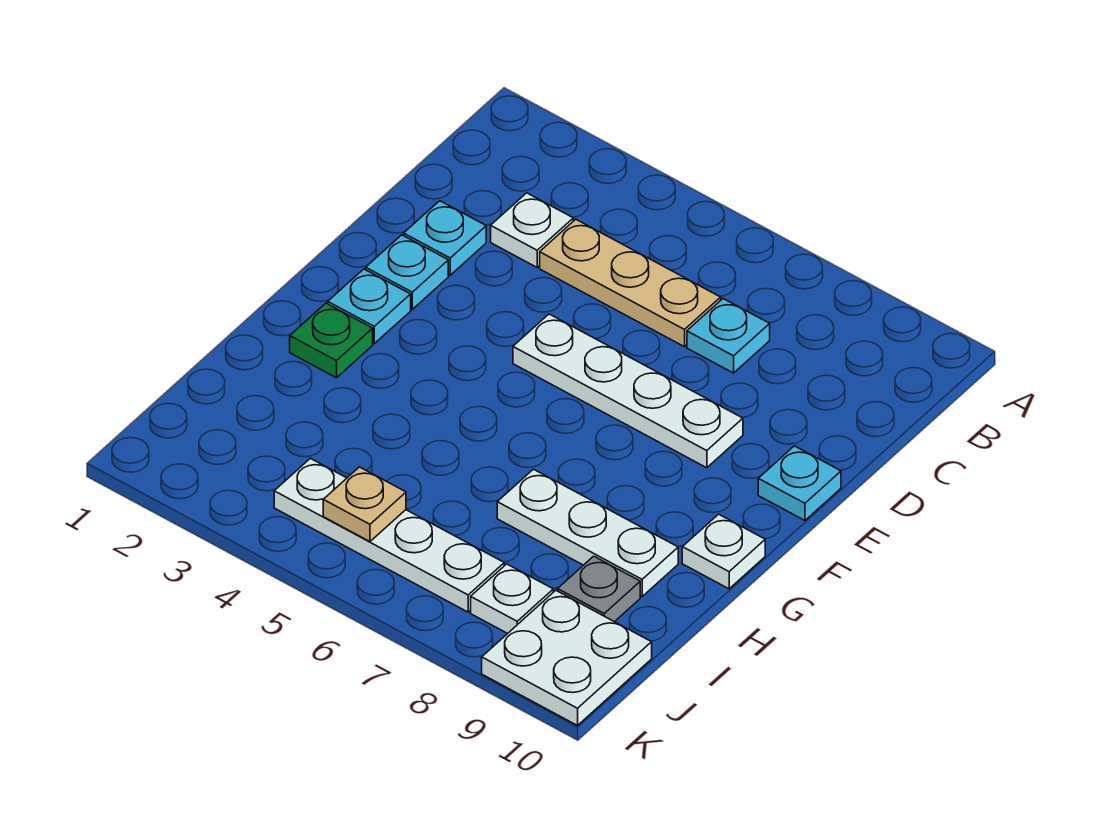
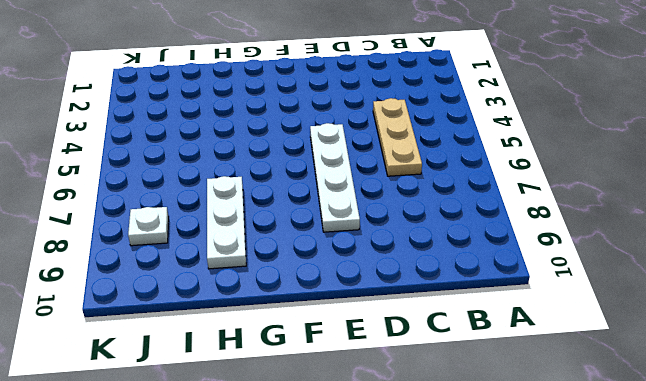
none -> white 1x1 plate [491,193,573,267]
none -> cyan 1x1 plate [687,299,770,373]
none -> cyan 1x1 plate [404,201,486,275]

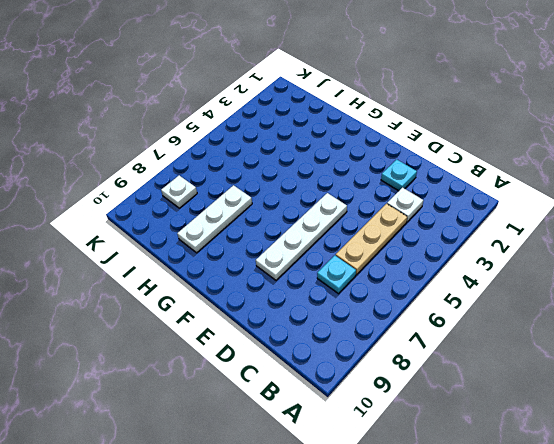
none -> cyan 1x1 plate [366,235,448,309]
none -> cyan 1x1 plate [758,446,841,520]
none -> cyan 1x1 plate [328,269,411,343]

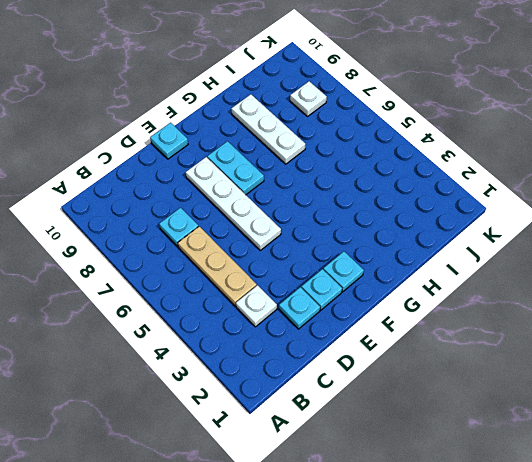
cyan 1x2 plate [207,141,264,195] -> none
none -> green 1x1 plate [290,303,373,378]
none -> white 1x1 plate [682,514,765,589]
none -> grey 1x1 plate [558,556,640,622]

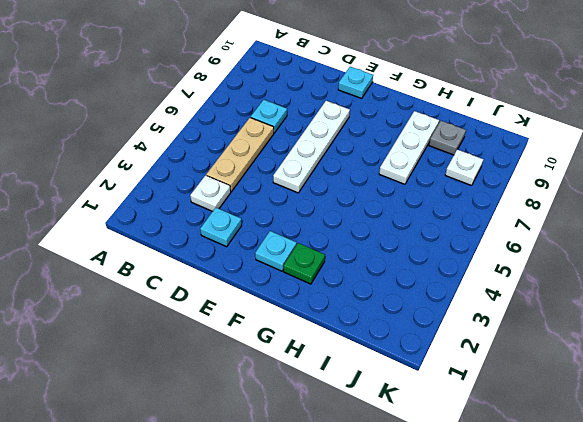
none -> cyan 1x1 plate [366,235,448,309]
none -> white 1x1 plate [682,514,765,589]
none -> white 1x4 plate [274,458,504,612]

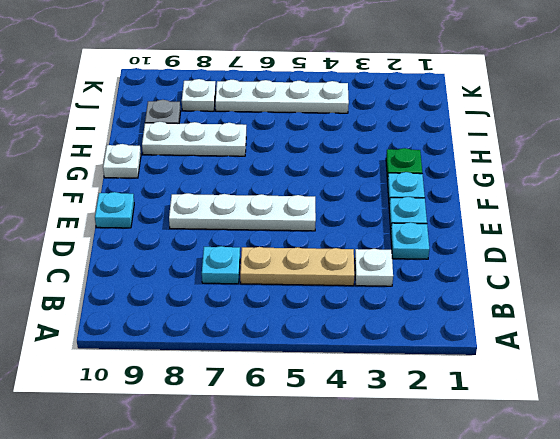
none -> white 2x2 plate [482,590,652,726]
none -> tan 1x1 plate [323,467,406,542]

